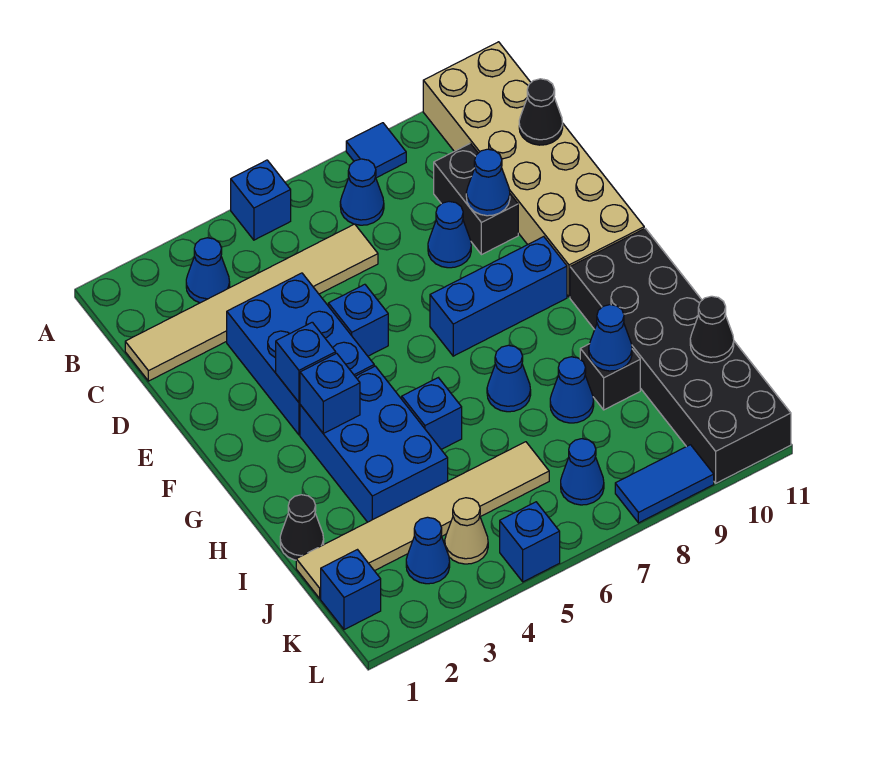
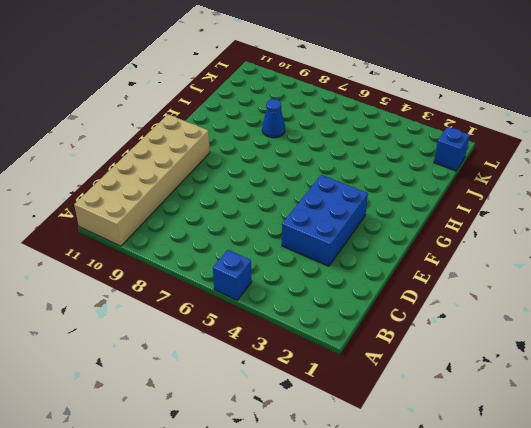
none -> blue 1x1 tile [346,123,406,178]
none -> blue 1x1 cone [186,238,230,303]
none -> blue 1x1 cone [340,159,384,225]
none -> tan 1x6 tile [125,224,378,381]

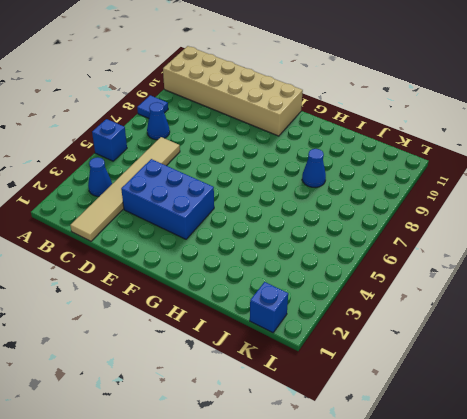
none -> black 1x2 brick [434,143,518,255]
none -> blue 1x1 cone [428,202,471,268]
none -> blue 1x1 brick [328,284,388,356]
none -> blue 1x3 brick [430,237,567,356]

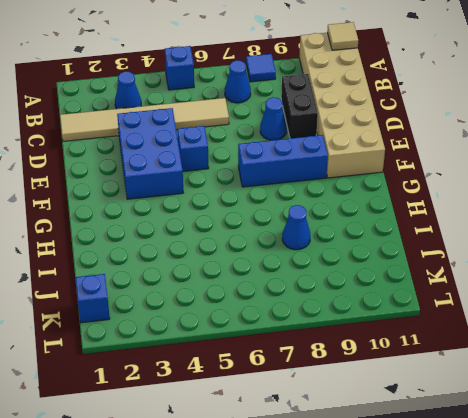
tan 1x1 tile [327,22,358,50] -> none
none -> blue 2x3 brick [300,366,448,522]
none -> black 2x6 brick [570,228,791,483]
none -> blue 1x1 brick [402,378,462,449]
none -> blue 1x1 cone [487,345,531,412]

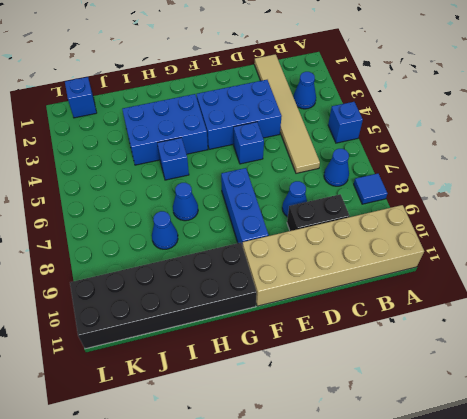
none -> black 1x1 cone [280,495,324,560]
none -> black 1x1 brick [580,344,640,410]
none -> tan 1x6 tile [296,442,549,598]
none -> blue 1x1 cone [406,517,450,584]

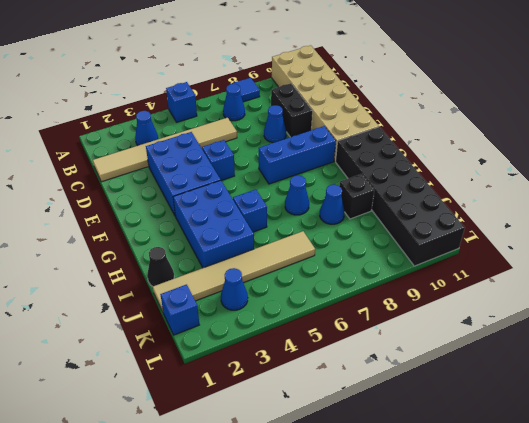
none -> tan 1x1 cone [445,498,488,564]
none -> blue 1x1 cone [561,439,604,505]
none -> blue 1x1 brick [500,502,560,582]
none -> blue 1x2 tile [615,445,714,523]

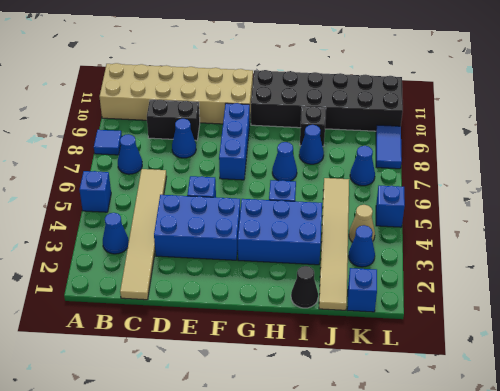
none -> black 1x1 cone [519,79,563,145]
none -> blue 1x1 cone [466,149,510,216]
none -> blue 1x1 brick [276,322,336,403]
none -> blue 1x1 brick [300,353,360,433]

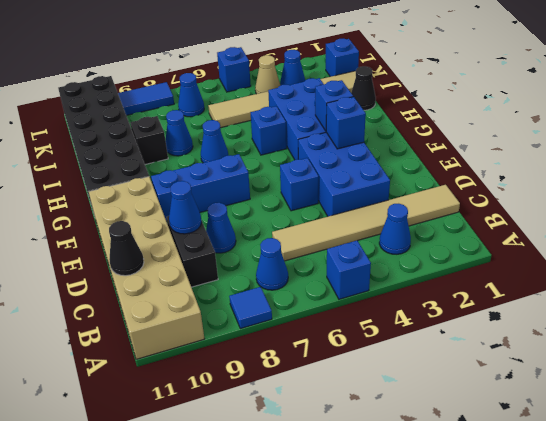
none -> blue 1x1 cone [589,305,632,371]
none -> black 1x1 cone [690,296,734,363]

